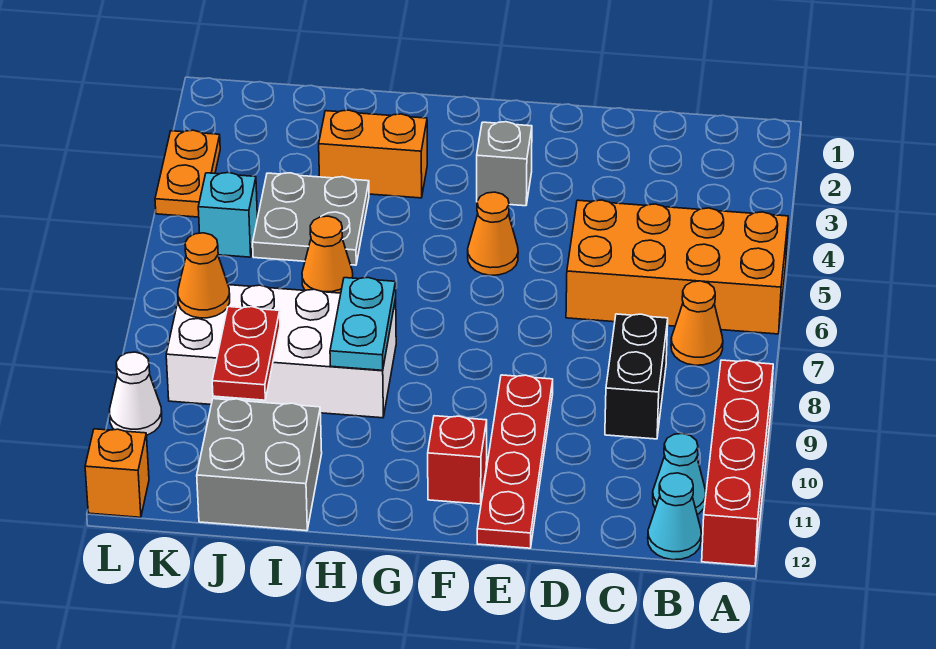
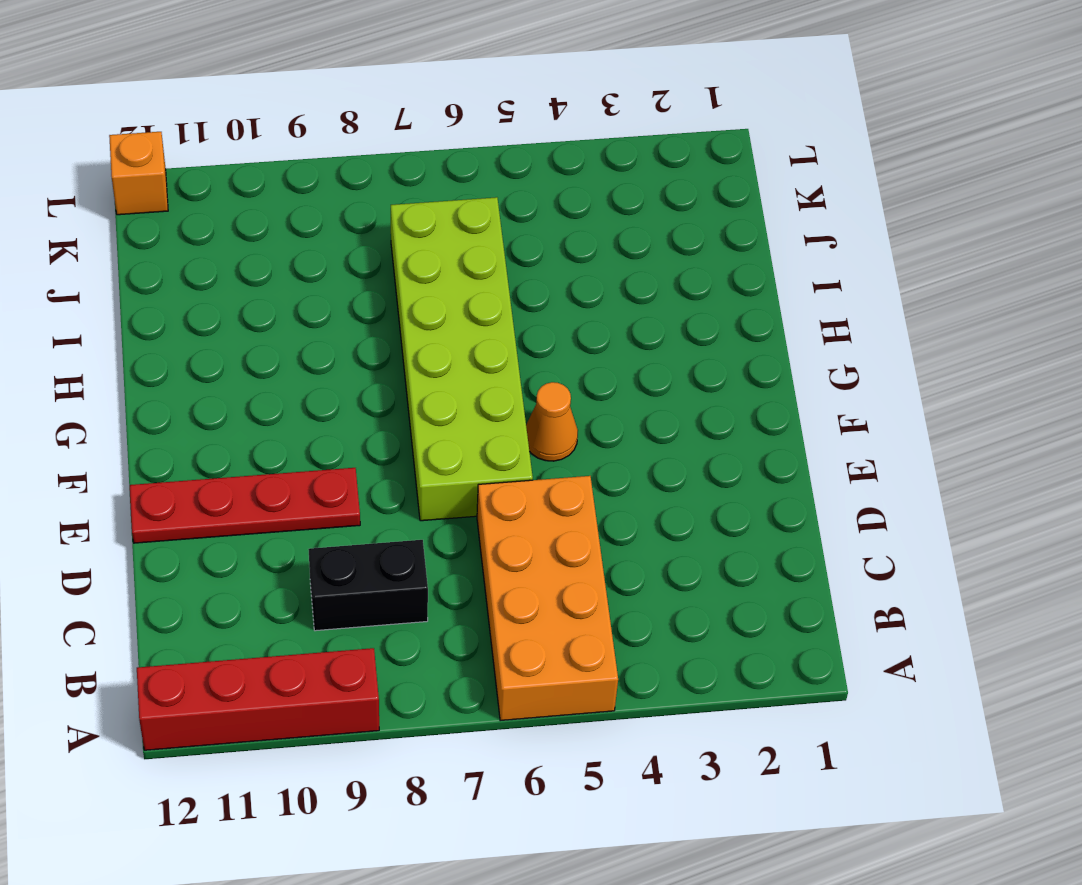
lime 2x6 brick [391,197,533,521] -> orange 1x1 cone [302,216,353,293]
none -> orange 1x1 cone [671,281,723,365]
none -> cyan 1x1 cone [653,433,706,515]
none -> cyan 1x1 cone [648,473,701,560]

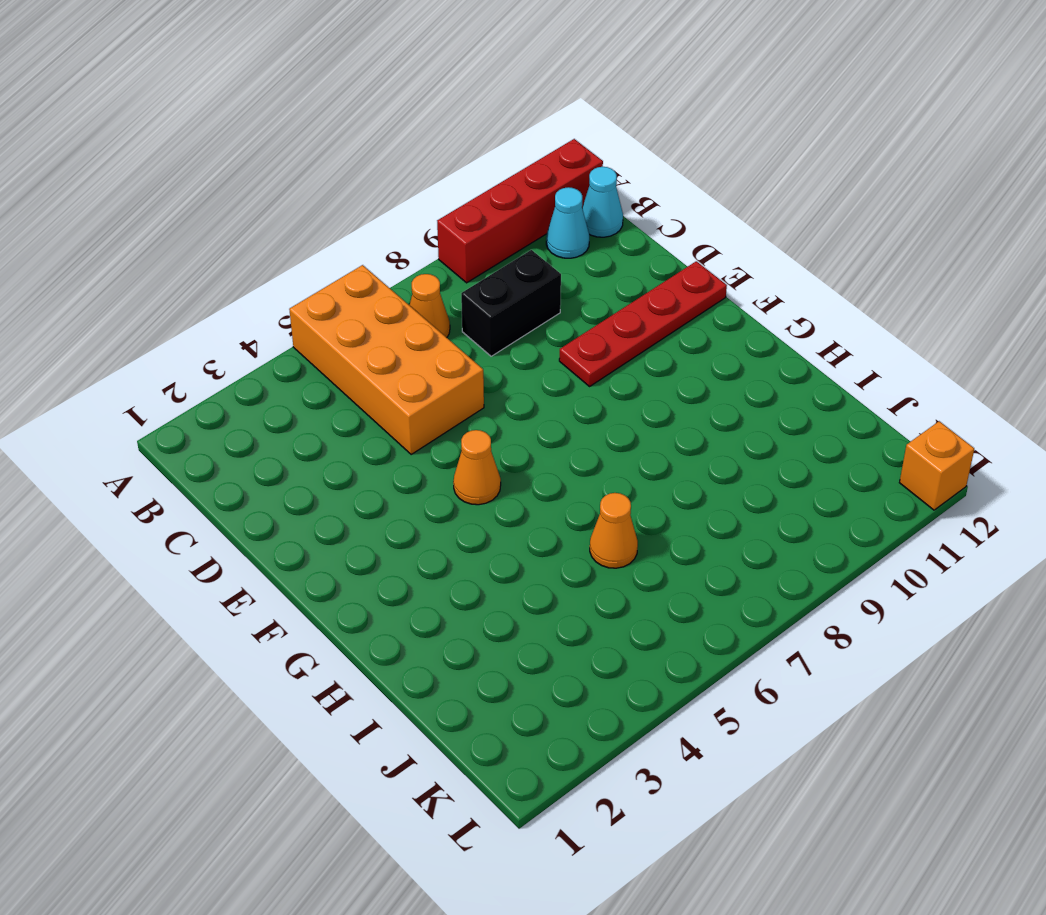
none -> grey 1x1 brick [477,122,532,206]
none -> red 1x1 brick [428,416,487,504]
none -> orange 1x2 brick [319,110,427,198]

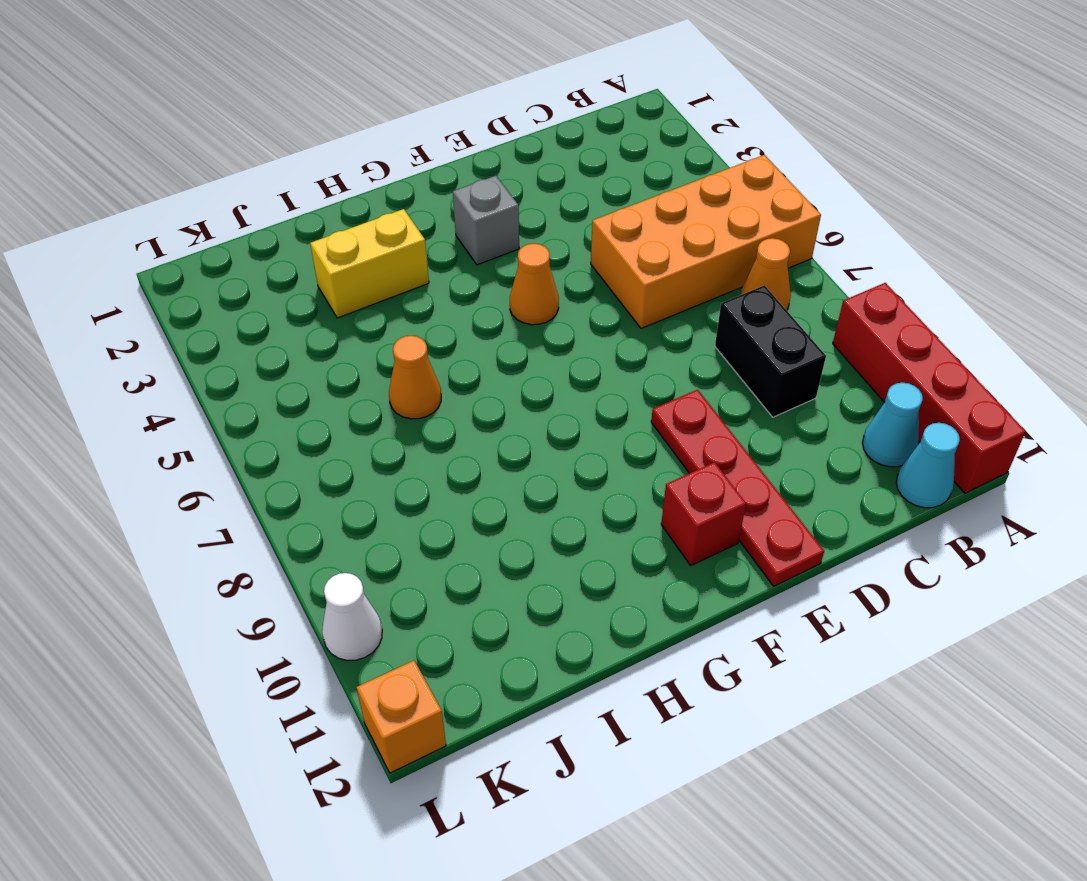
yellow 1x2 brick [310,209,429,318] -> orange 1x2 brick [319,110,427,198]
none -> white 2x4 brick [166,285,396,418]
none -> grey 2x2 plate [253,173,369,265]
none -> grey 2x2 brick [197,399,322,531]

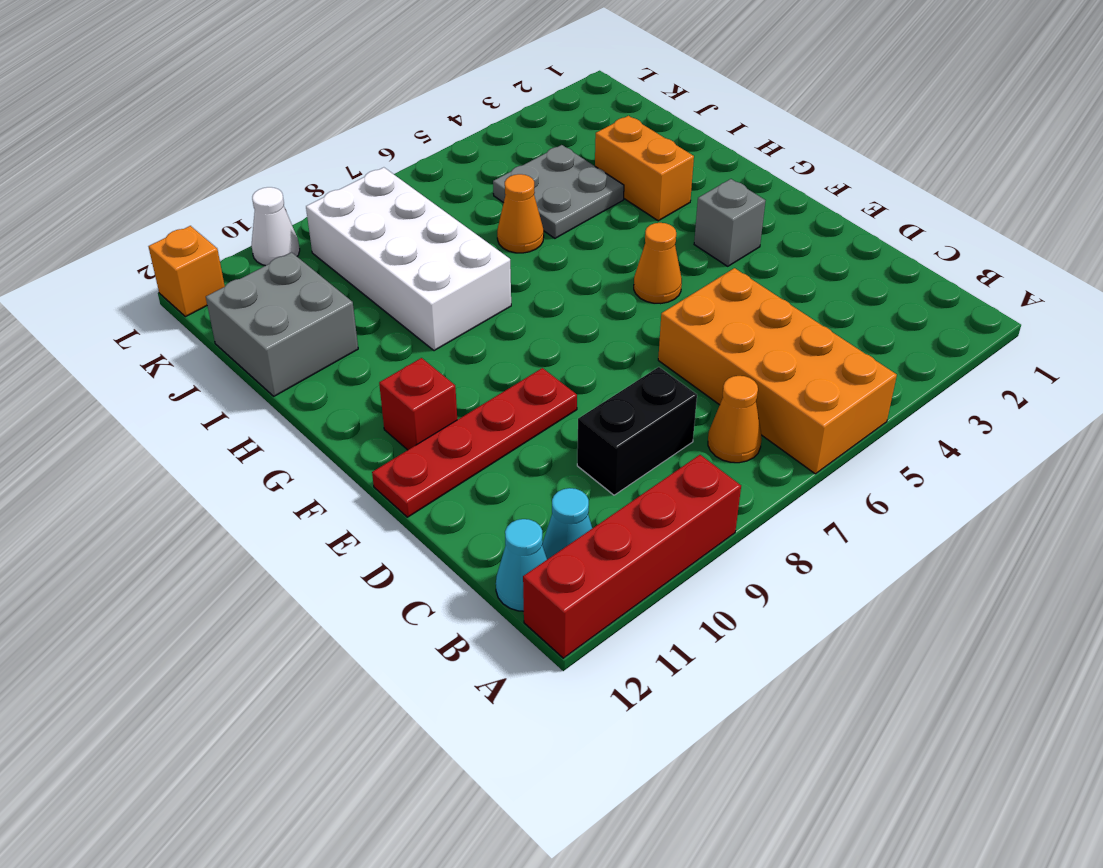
none -> cyan 1x1 brick [198,173,257,257]
none -> orange 1x2 plate [155,130,220,217]
none -> cyan 1x2 plate [330,278,396,370]

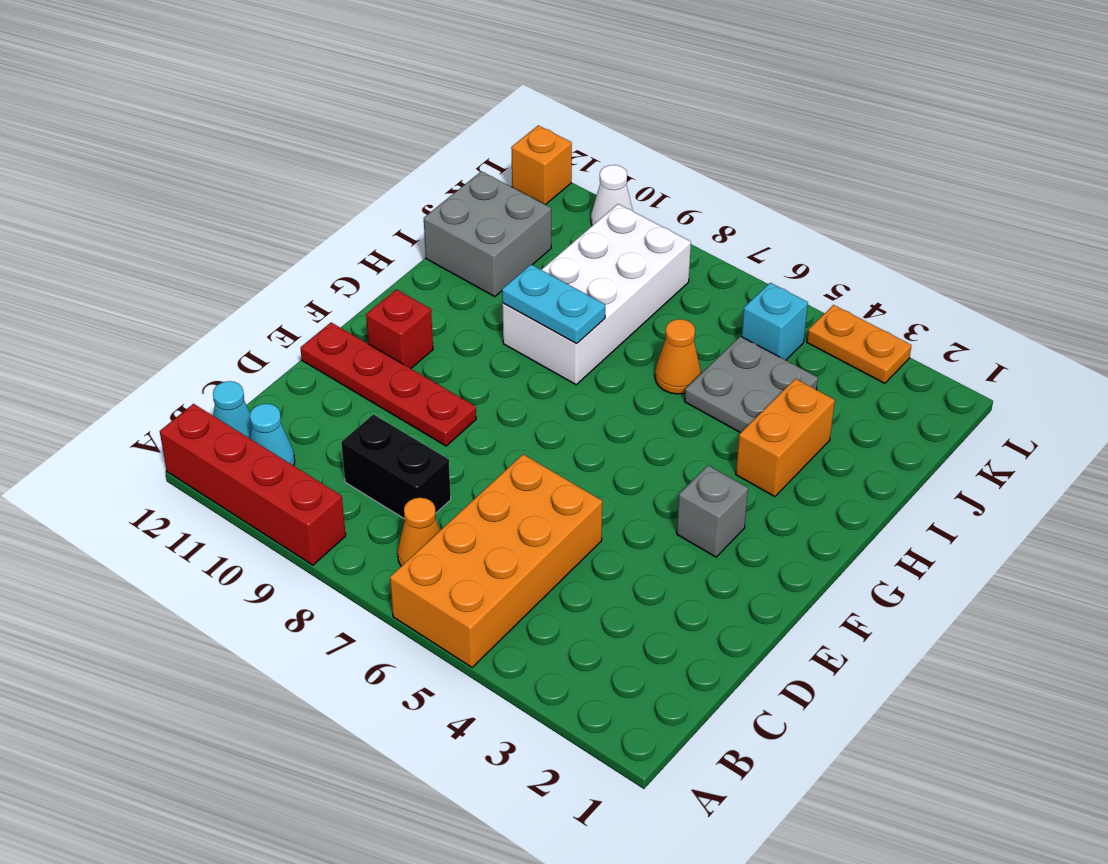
none -> orange 1x1 cone [468,192,518,275]
none -> red 1x2 plate [212,307,280,400]
none -> orange 1x1 cone [178,233,230,318]

